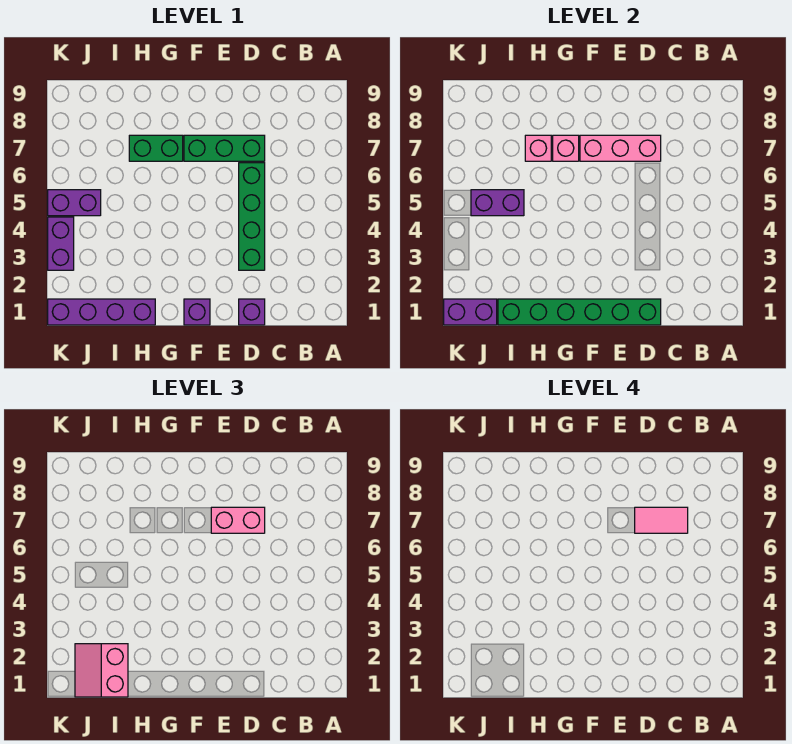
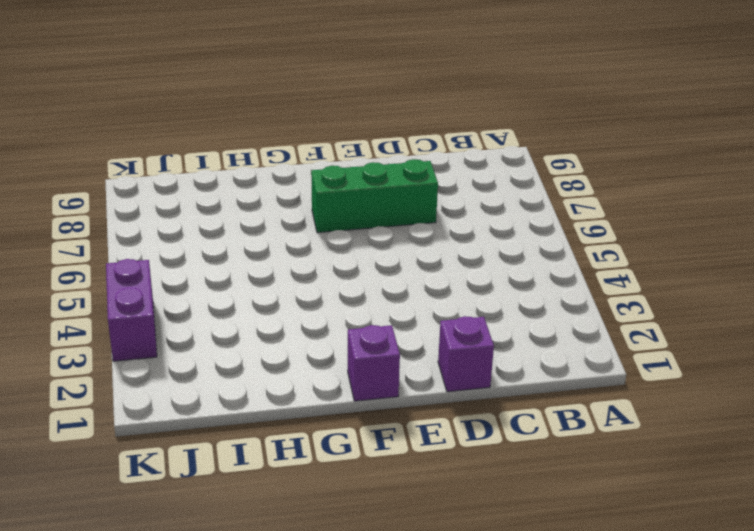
none -> green 1x4 brick [239,163,265,270]
none -> green 1x2 brick [129,135,183,161]
none -> purple 1x4 brick [48,299,155,325]

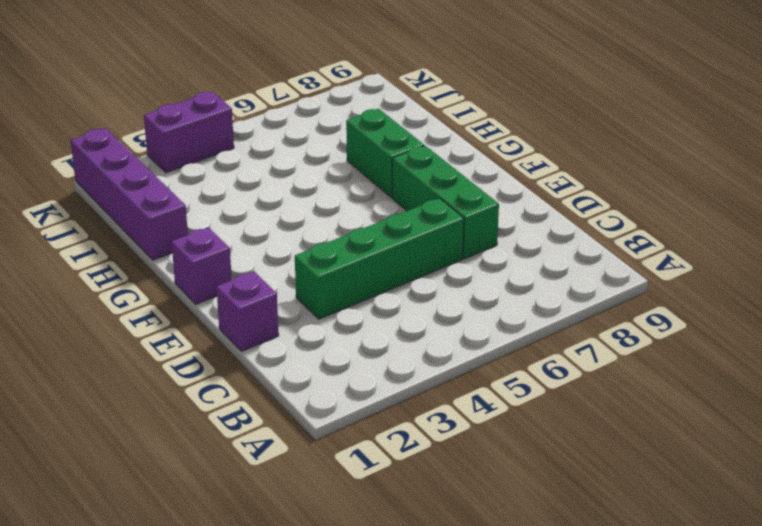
none -> purple 1x2 brick [48,190,101,216]
none -> green 1x6 brick [498,299,661,325]
none -> pink 1x3 brick [580,135,661,161]

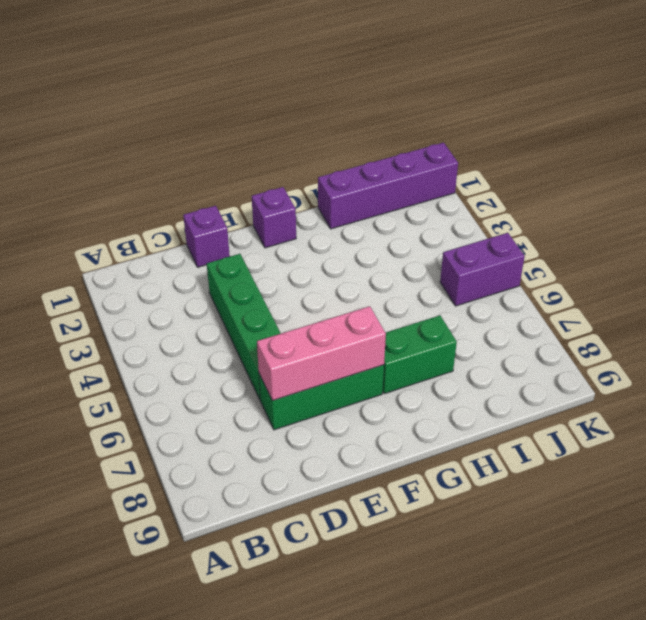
none -> purple 1x2 brick [48,217,74,270]
none -> green 1x6 brick [498,299,661,325]
none -> pink 1x1 brick [553,135,579,161]

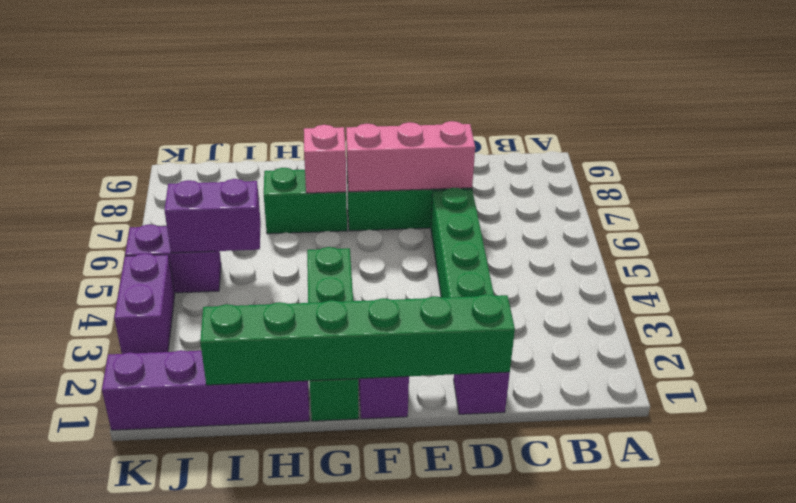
green 1x4 brick [307,247,359,421] -> none
none -> pink 1x1 brick [525,135,551,161]
none -> purple 1x2 brick [444,299,497,325]
none -> pink 1x2 brick [211,507,265,533]

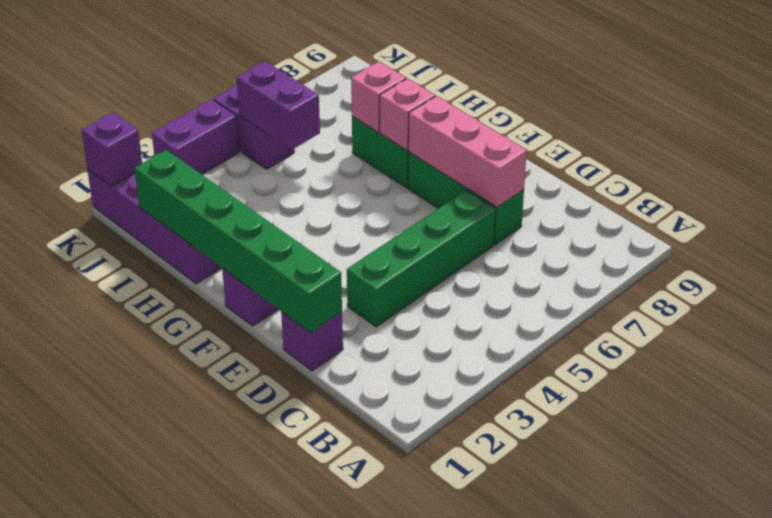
purple 1x1 brick [82,113,142,186] -> purple 1x2 brick [444,299,497,325]
none -> pink 1x2 brick [211,507,265,533]
none -> pink 2x2 slope [75,644,128,697]
none -> pink 1x2 tile [635,507,688,533]

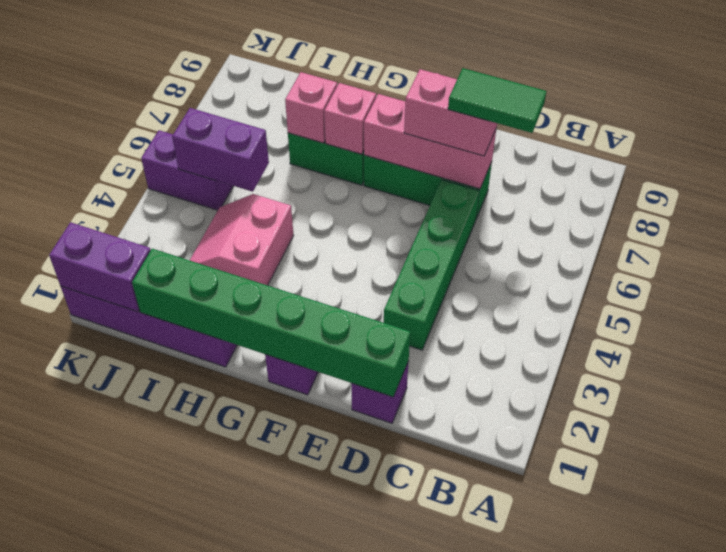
green 1x2 tile [448,68,546,133] -> pink 1x2 tile [635,507,688,533]
pink 2x2 slope [190,194,294,286] -> pink 2x2 slope moved to [75,644,128,697]
none -> purple 1x2 brick [48,217,74,270]

